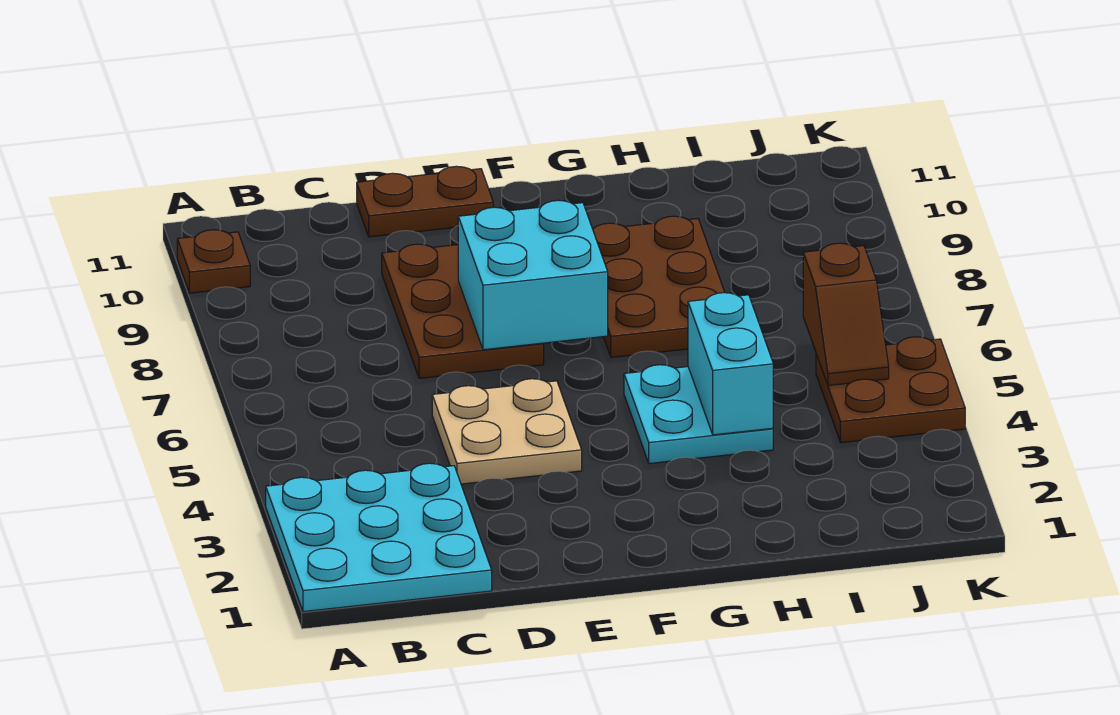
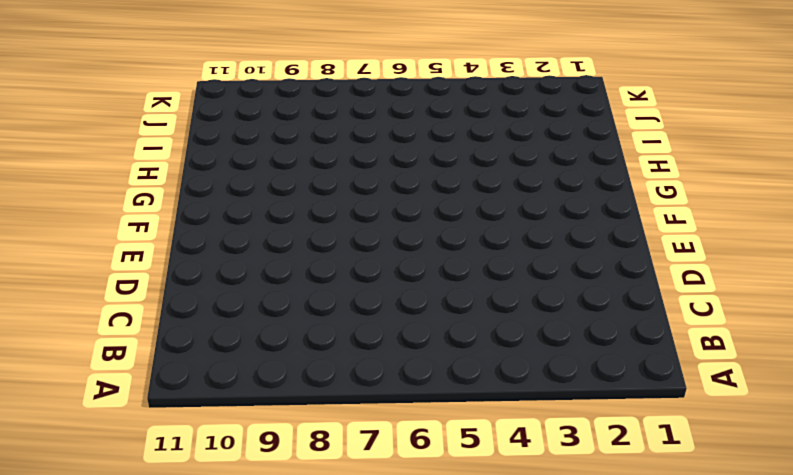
none -> cyan 3x3 plate [266,463,492,612]
none -> brown 1x1 plate [177,230,250,293]

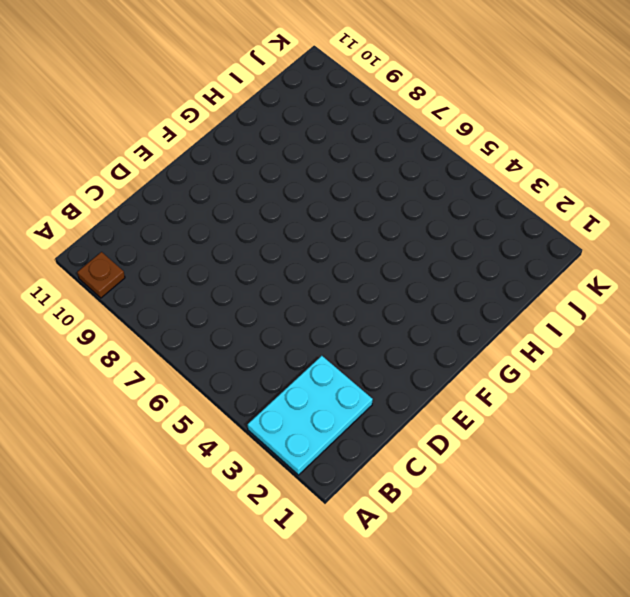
cyan 2x3 plate [248,356,373,475] -> cyan 3x3 plate [266,463,492,612]
none -> tan 2x2 plate [432,379,582,484]
none -> brown 2x3 plate [382,244,544,378]

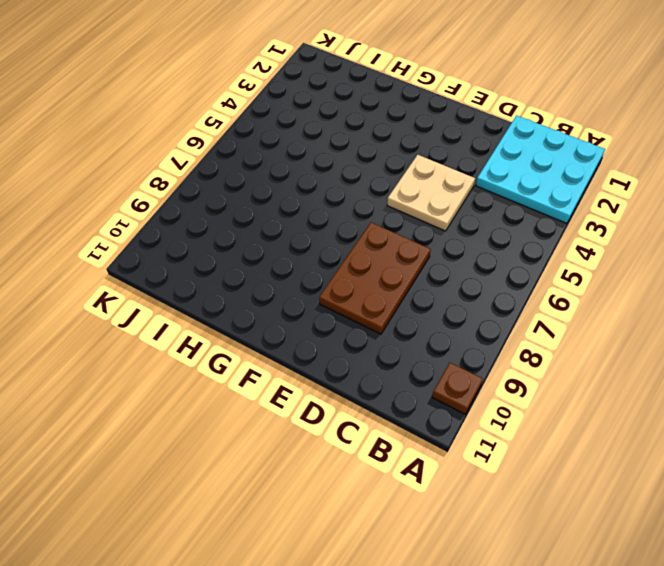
none -> brown 1x2 plate [357,166,493,237]
none -> cyan 2x2 plate [624,365,773,464]

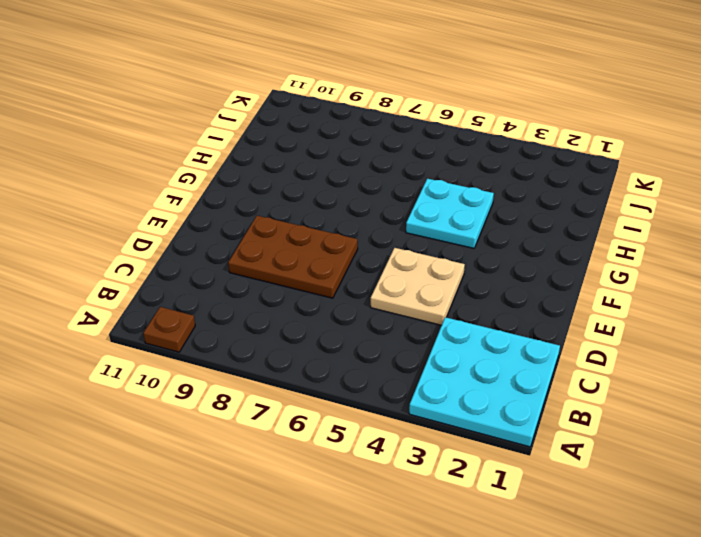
none -> brown 1x2 plate [357,166,493,237]
none -> brown 2x3 plate [593,216,725,357]

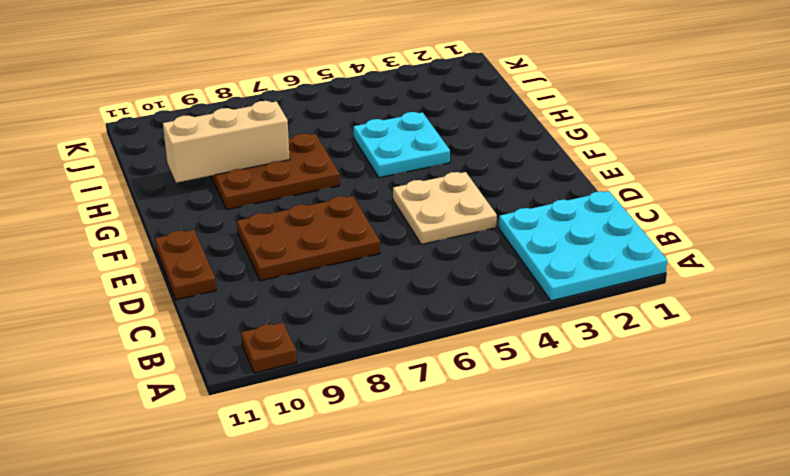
tan 1x3 brick [163,101,290,183] -> none
none -> brown 2x2 plate [816,337,965,443]
none -> cyan 2x2 brick [458,200,608,350]

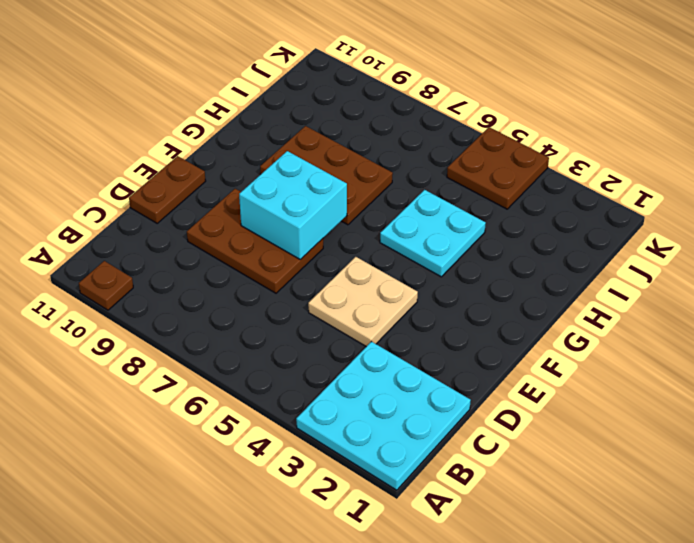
none -> cyan 1x2 brick [688,293,773,435]
none -> brown 1x2 slope [803,243,889,386]

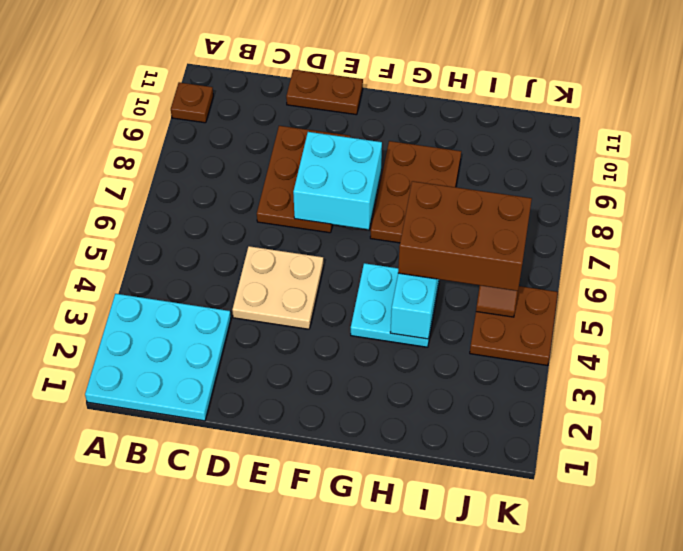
brown 2x3 brick [398,181,532,291] -> none

